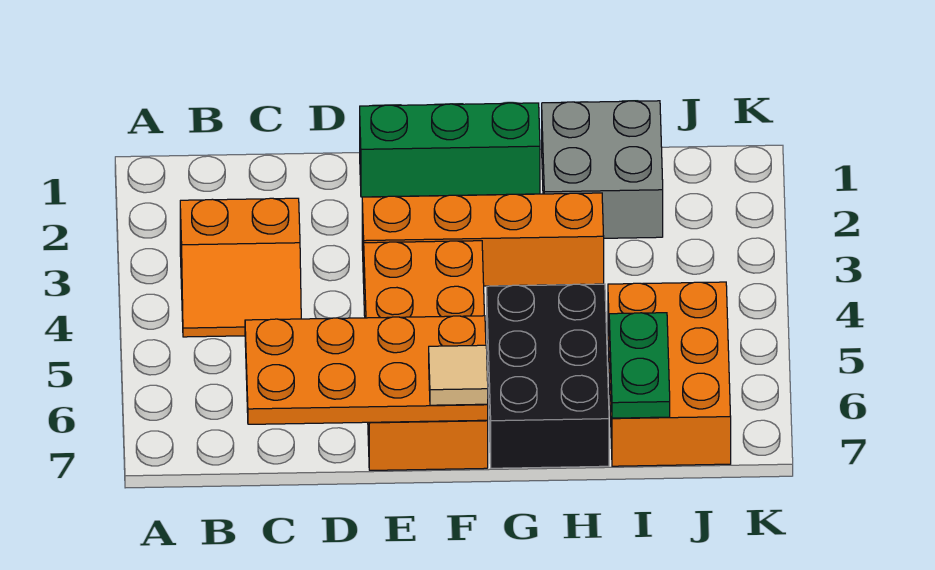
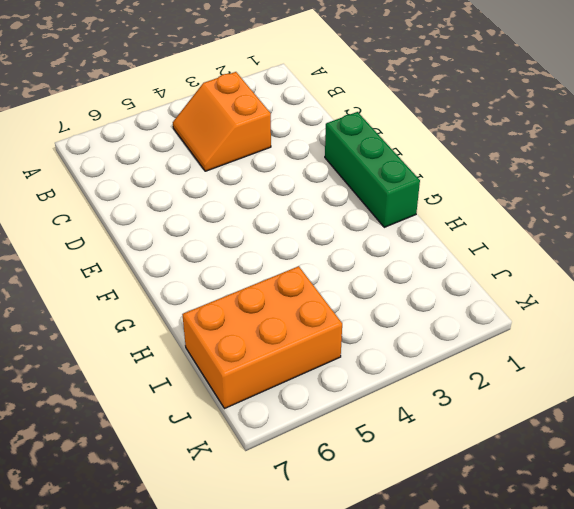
none -> orange 1x4 brick [362,193,604,286]
none -> orange 2x4 brick [364,241,488,470]

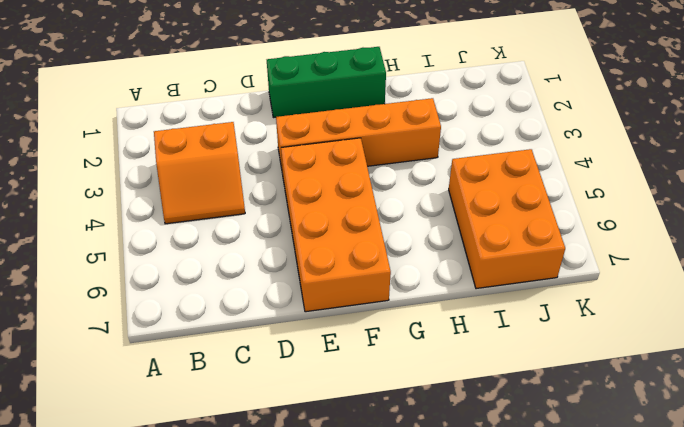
none -> black 2x3 brick [487,284,609,468]
none -> grey 2x2 brick [542,101,663,238]

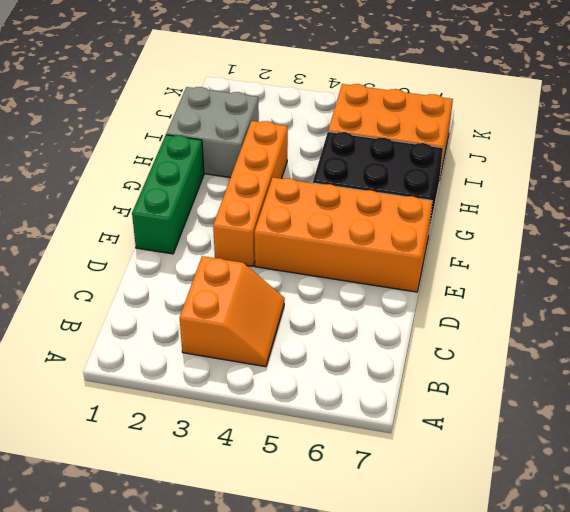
none -> orange 2x4 plate [245,316,488,424]
none -> green 1x2 plate [609,313,670,418]

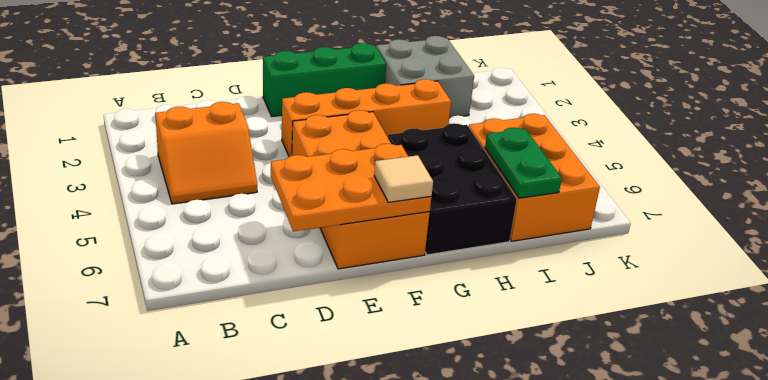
orange 2x3 plate [271,144,431,232] -> orange 2x4 plate [245,316,488,424]

